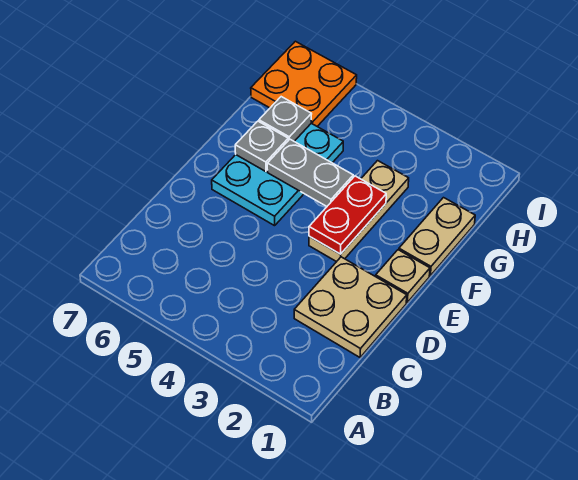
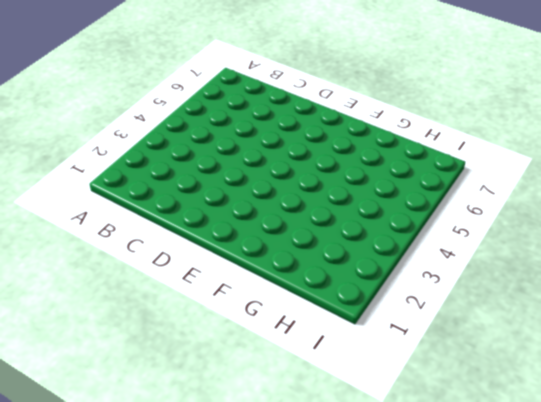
none -> tan 2x2 plate [294,257,407,357]
none -> tan 1x1 plate [376,250,430,302]

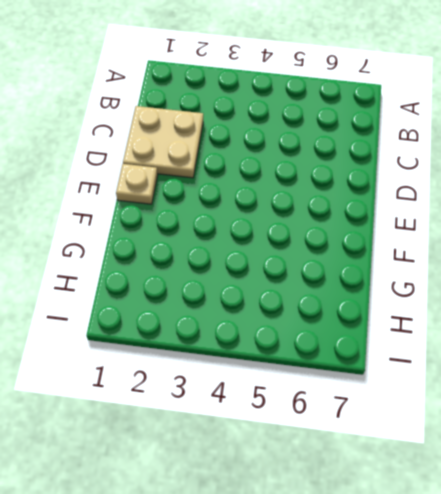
none -> tan 1x3 plate [309,161,409,262]
none -> cyan 2x3 plate [212,123,343,226]

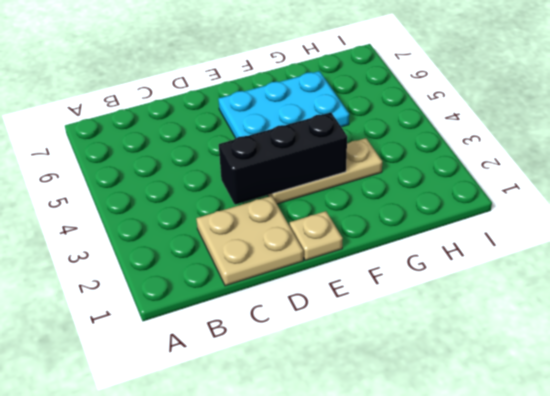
black 1x3 brick [219,113,347,205] -> red 1x2 plate [309,176,386,254]
none -> tan 1x2 plate [399,198,475,276]
none -> orange 2x2 plate [251,41,357,126]

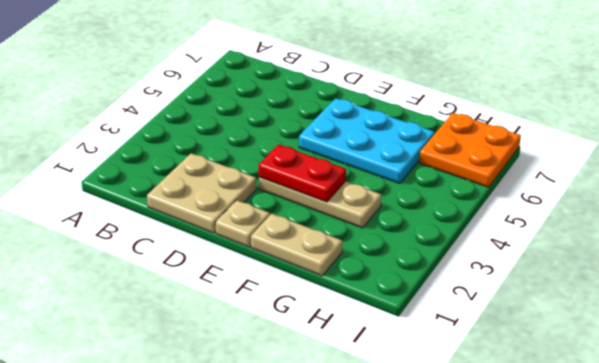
none -> grey 1x2 plate [267,139,353,206]
none -> grey 1x1 plate [235,121,288,172]

